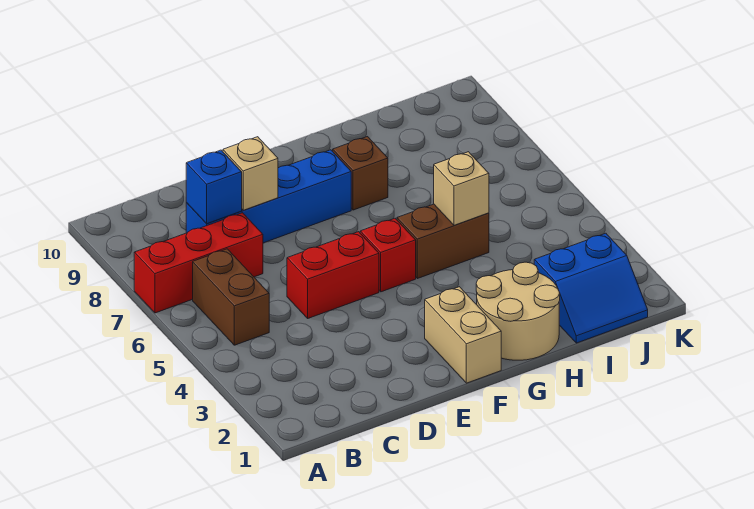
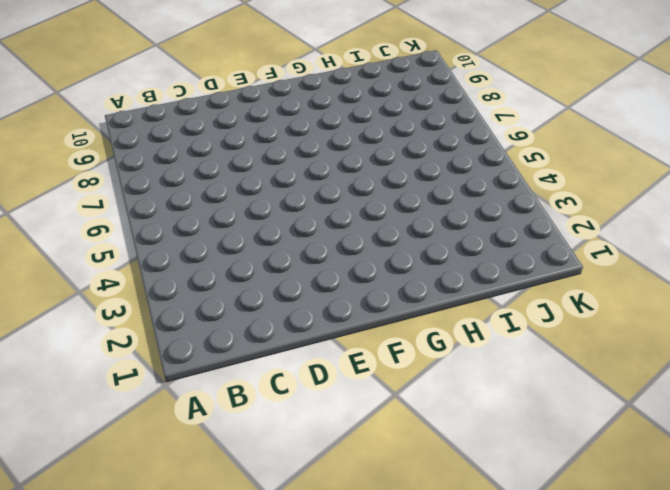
none -> red 1x3 brick [134,213,263,313]
none -> brown 1x2 brick [193,249,269,345]
none -> blue 1x4 brick [186,150,351,243]

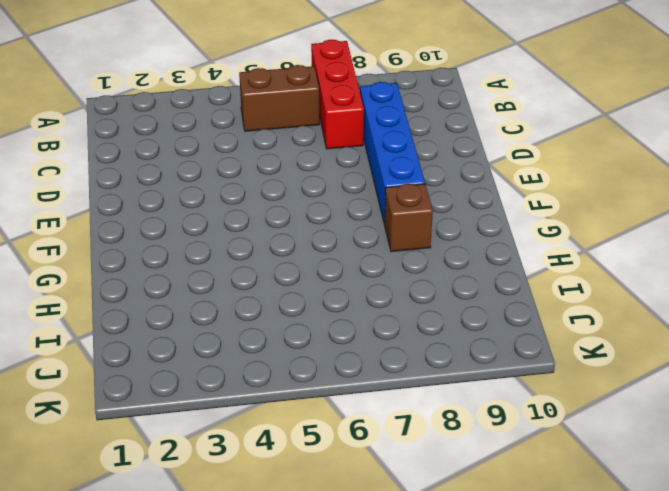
none -> red 1x2 brick [287,232,379,318]
none -> tan 1x2 brick [425,287,501,383]
none -> red 1x1 brick [360,218,416,292]

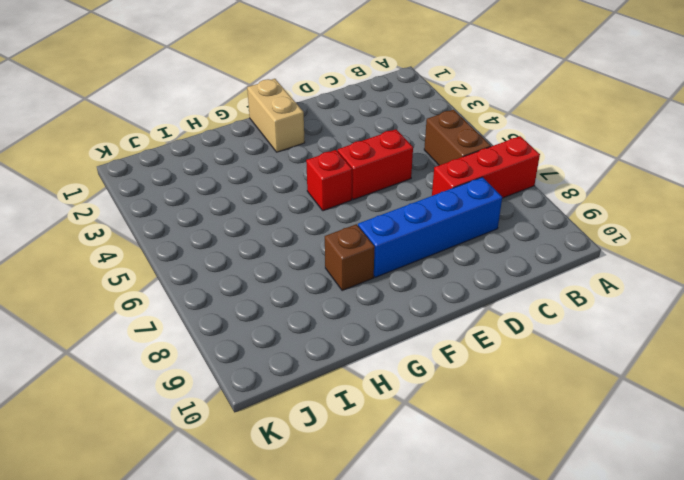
none -> tan 2x2 round brick [476,262,560,360]
none -> brown 1x2 brick [397,204,489,279]
none -> blue 2x2 slope [534,233,648,343]

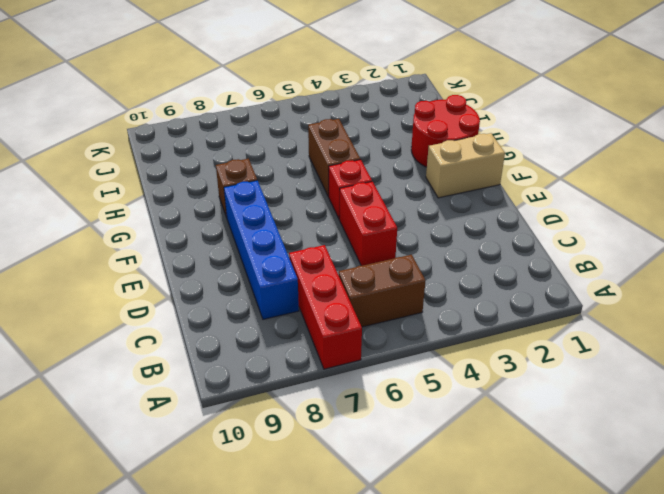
red 2x2 round brick [411,95,480,167] -> tan 2x2 round brick [476,262,560,360]
none -> blue 2x2 slope [534,233,648,343]
none -> blue 1x1 brick [186,150,242,224]
none -> tan 1x1 brick [223,137,278,210]

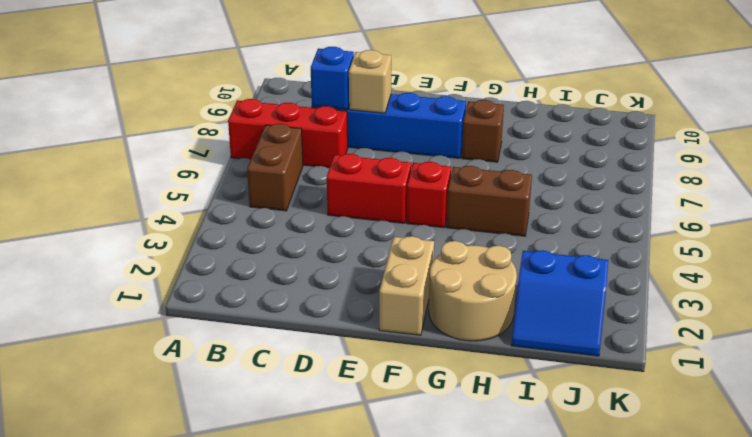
none -> tan 1x1 brick [434,152,489,225]

